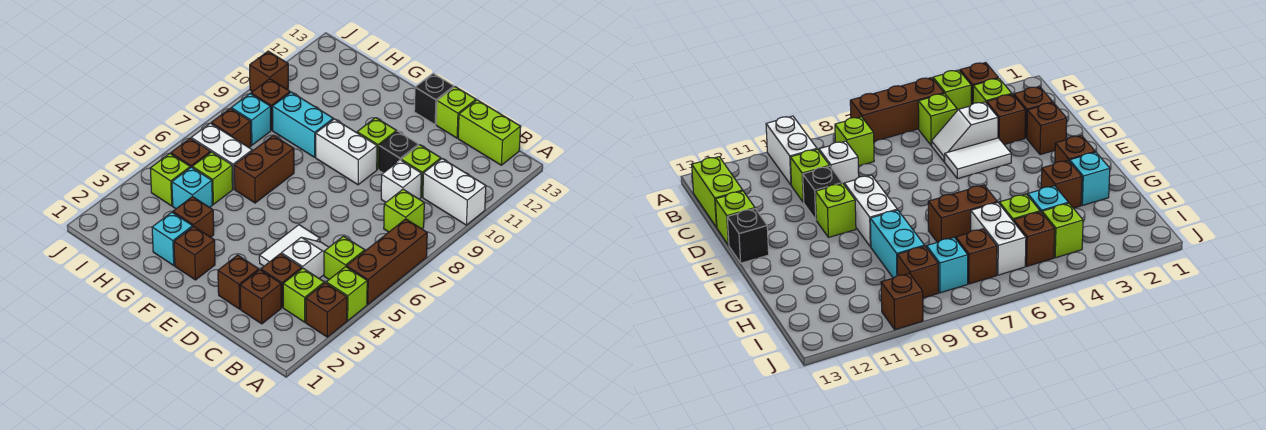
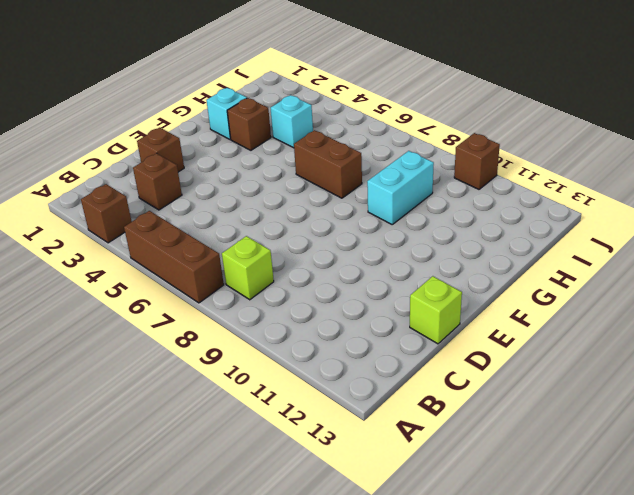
none -> lime 1x1 brick [326,267,367,321]
none -> white 1x2 brick [423,159,486,225]
none -> lime 1x1 brick [283,268,324,322]
none -> lime 1x1 brick [324,236,365,279]

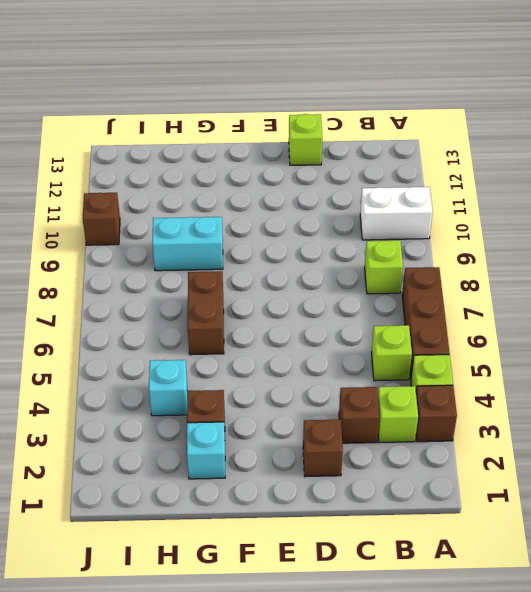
none -> lime 1x2 brick [458,100,521,165]
none -> brown 1x1 brick [240,270,281,324]
none -> white 1x2 slope [281,237,329,278]
none -> white 1x1 brick [381,160,421,202]

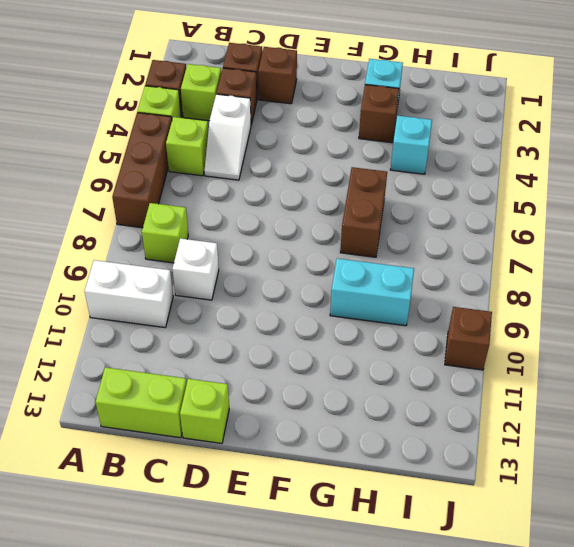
none -> lime 1x1 brick [401,145,441,197]
none -> white 1x2 tile [259,225,320,266]
none -> black 1x1 brick [379,131,419,173]
none -> white 1x2 brick [316,119,377,185]

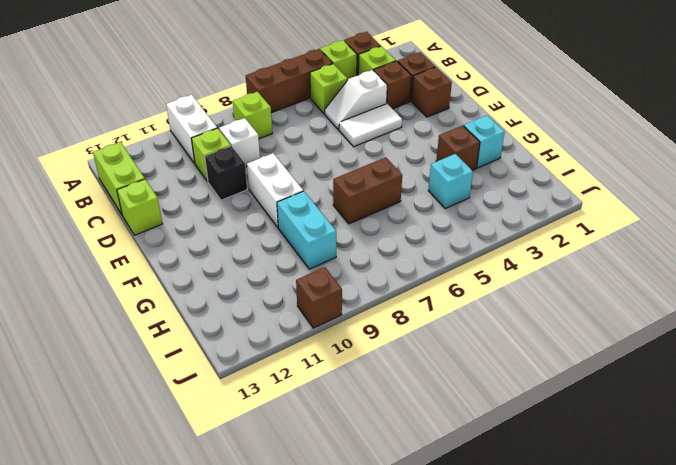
none -> lime 1x1 brick [357,118,397,169]
none -> black 1x1 brick [414,73,454,125]
none -> brown 1x1 brick [174,226,215,280]
none -> lime 1x1 brick [192,152,233,204]

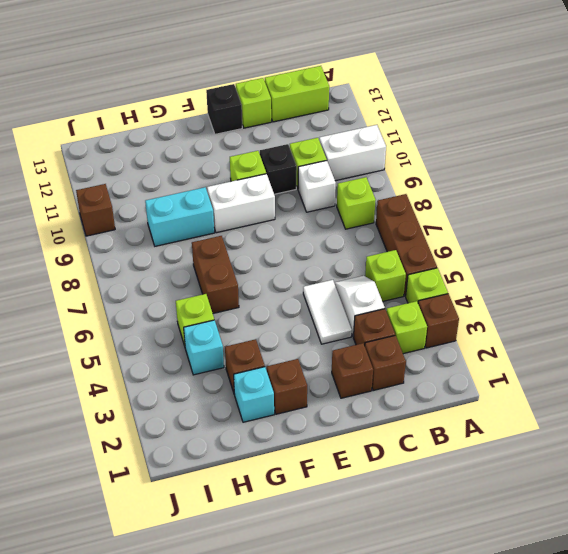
none -> white 1x2 brick [191,123,252,189]
none -> lime 1x1 brick [150,154,190,206]
none -> brown 1x1 brick [171,138,211,168]
none -> brown 1x1 brick [211,108,251,147]

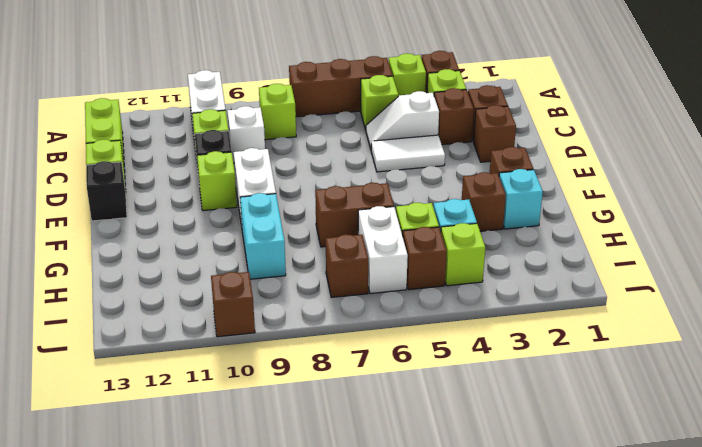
none -> cyan 1x1 brick [231,94,271,145]
none -> brown 1x1 brick [251,79,290,130]

